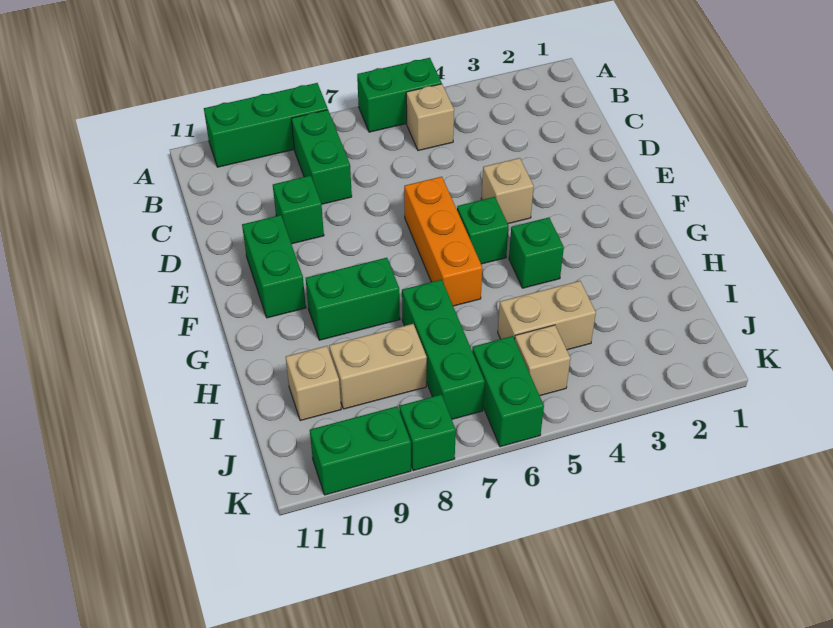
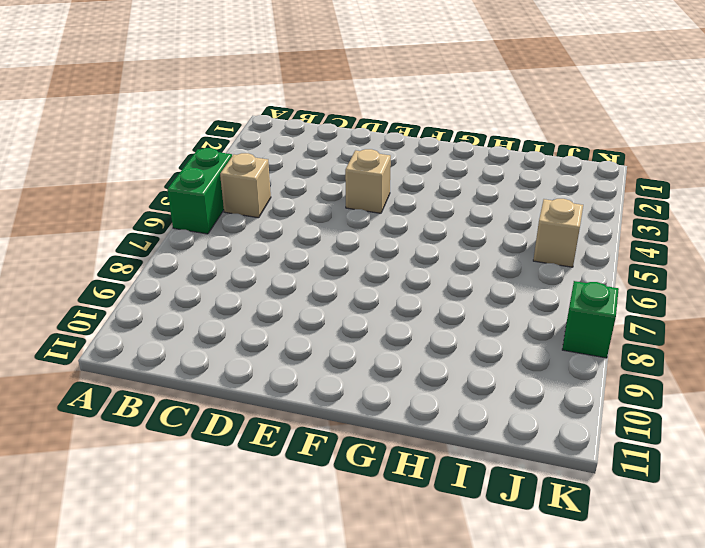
none -> green 1x3 brick [204,83,328,167]
none -> green 1x2 brick [291,110,352,204]
none -> green 1x1 brick [273,175,324,244]

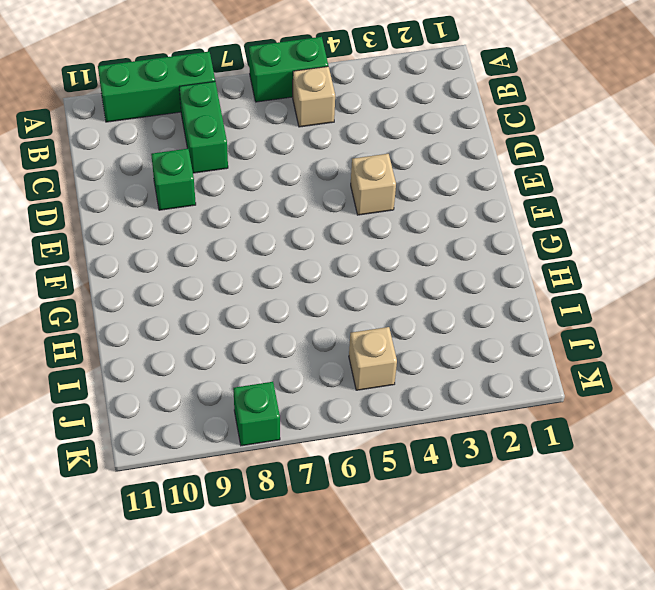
none -> orange 1x3 brick [404,177,482,306]
none -> green 1x2 brick [242,215,306,318]
none -> green 1x1 brick [457,197,509,264]

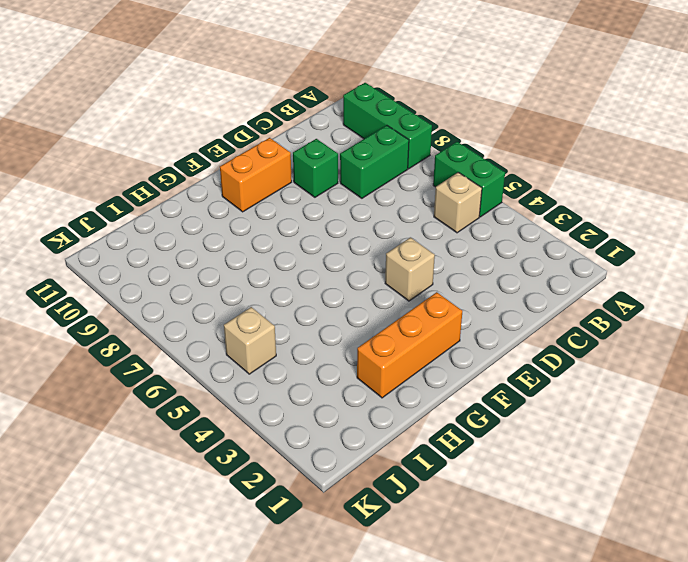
orange 1x2 brick [220,138,292,212] -> green 1x2 brick [242,215,306,318]
orange 1x3 brick [357,292,462,398] -> orange 1x3 brick moved to [404,177,482,306]
none -> green 1x1 brick [457,197,509,264]
none -> green 1x1 brick [509,218,564,288]
none -> green 1x2 brick [306,258,400,340]

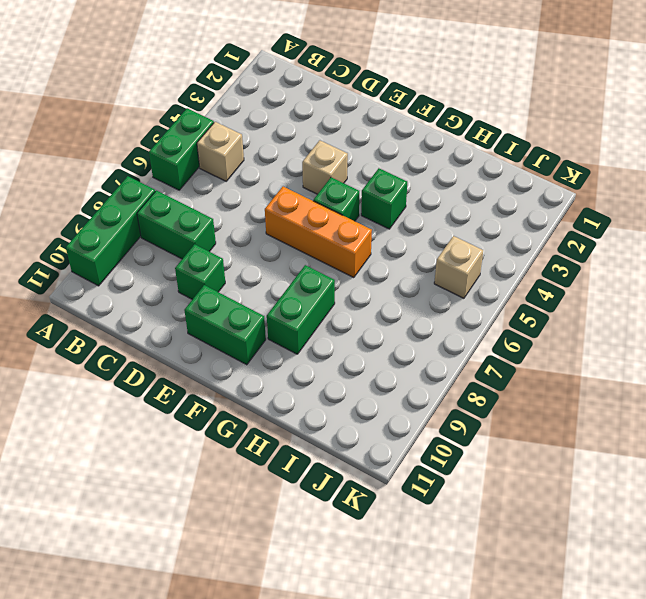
none -> green 1x3 brick [402,280,485,419]
none -> tan 1x2 brick [498,281,596,350]
none -> tan 1x2 brick [329,324,427,409]

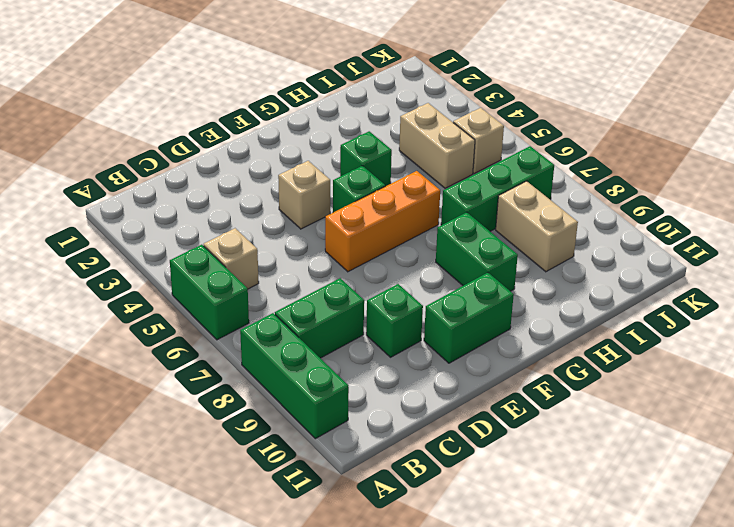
none -> tan 1x1 brick [286,346,341,421]
none -> green 1x2 brick [472,336,544,447]
none -> green 1x1 brick [400,395,456,471]

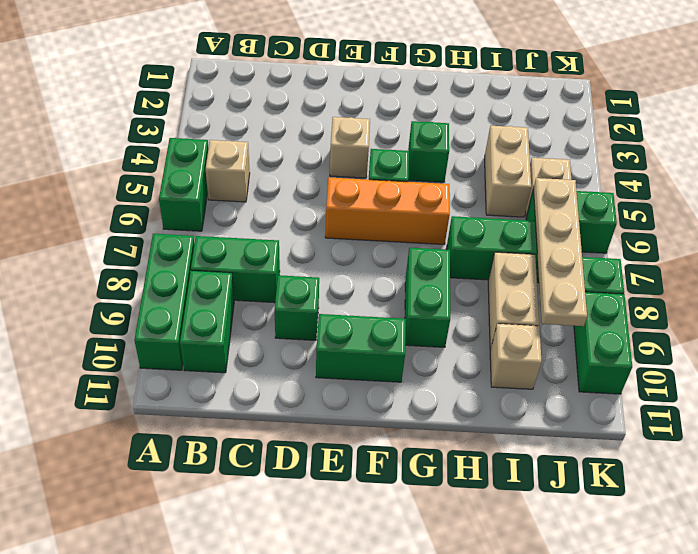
green 1x2 brick [180,271,234,373] -> none
tan 1x4 plate [534,178,587,326] -> none

